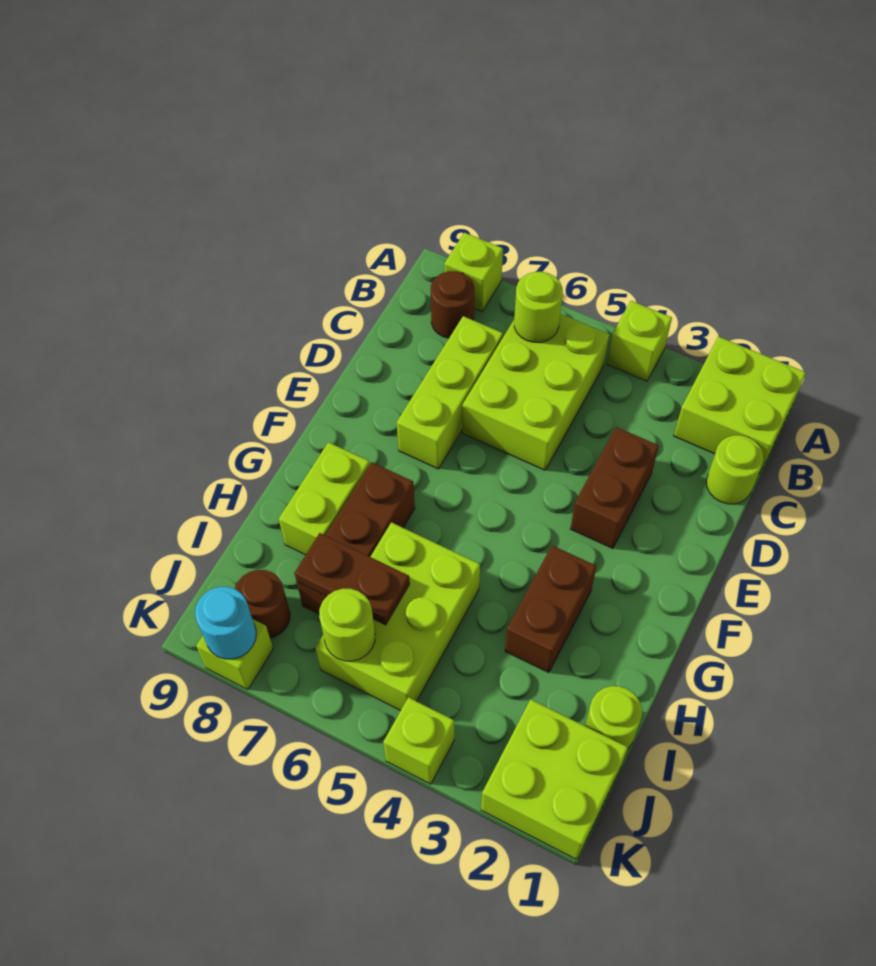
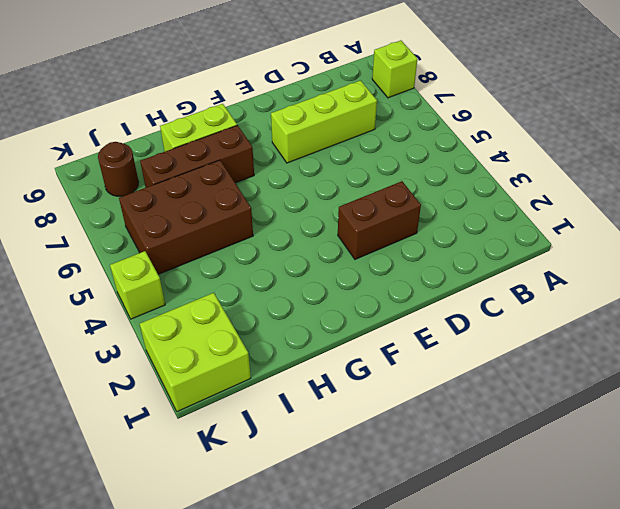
brown 2x3 brick [119,160,253,274] -> lime 2x3 brick [315,522,480,710]
none -> lime 2x2 brick [674,336,806,473]
none -> lime 1x1 brick [607,301,672,381]
none -> lime 2x3 brick [462,314,609,470]

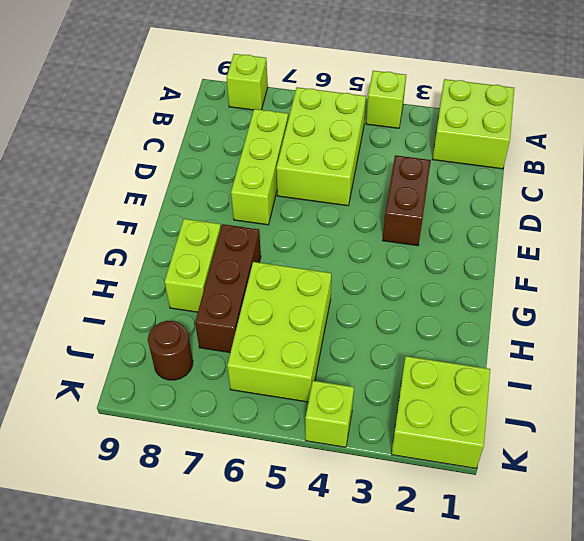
none -> brown 1x1 round brick [431,271,474,338]
none -> lime 1x1 round brick [706,435,764,504]
none -> brown 1x2 brick [505,545,596,673]

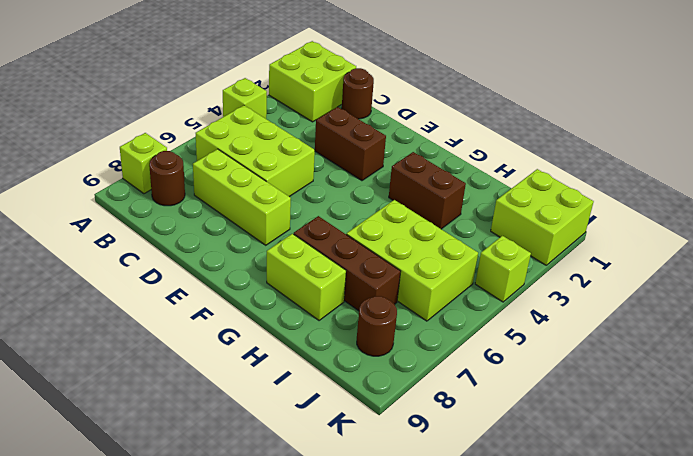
brown 1x1 round brick [342,68,374,119] -> lime 1x1 round brick [706,435,764,504]
none -> lime 1x1 round brick [585,686,642,748]
none -> lime 1x1 brick [196,619,273,689]
none -> lime 1x1 round brick [514,272,563,342]

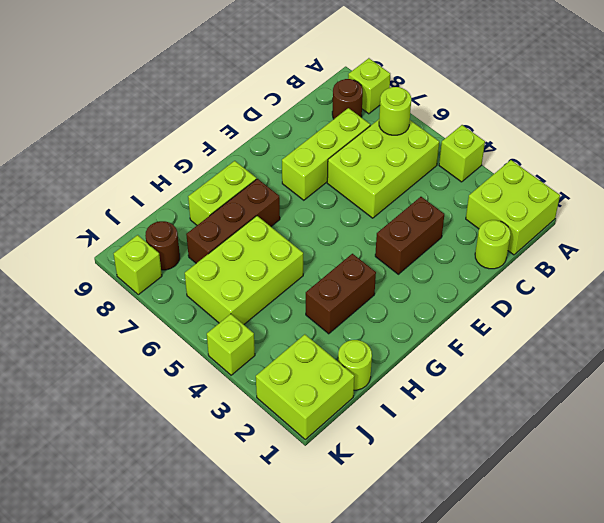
none -> brown 1x2 plate [294,533,410,625]
none -> lime 1x1 round brick [319,589,375,661]
none -> cyan 1x1 round brick [195,587,256,659]

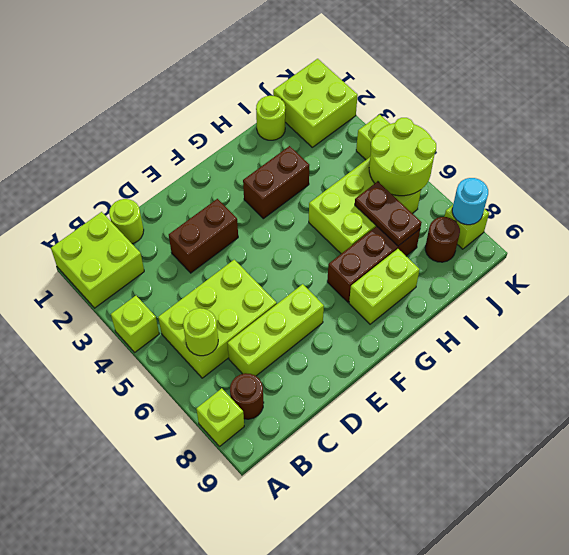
lime 2x2 round brick [369,118,436,196] -> lime 1x1 round brick [319,589,375,661]

